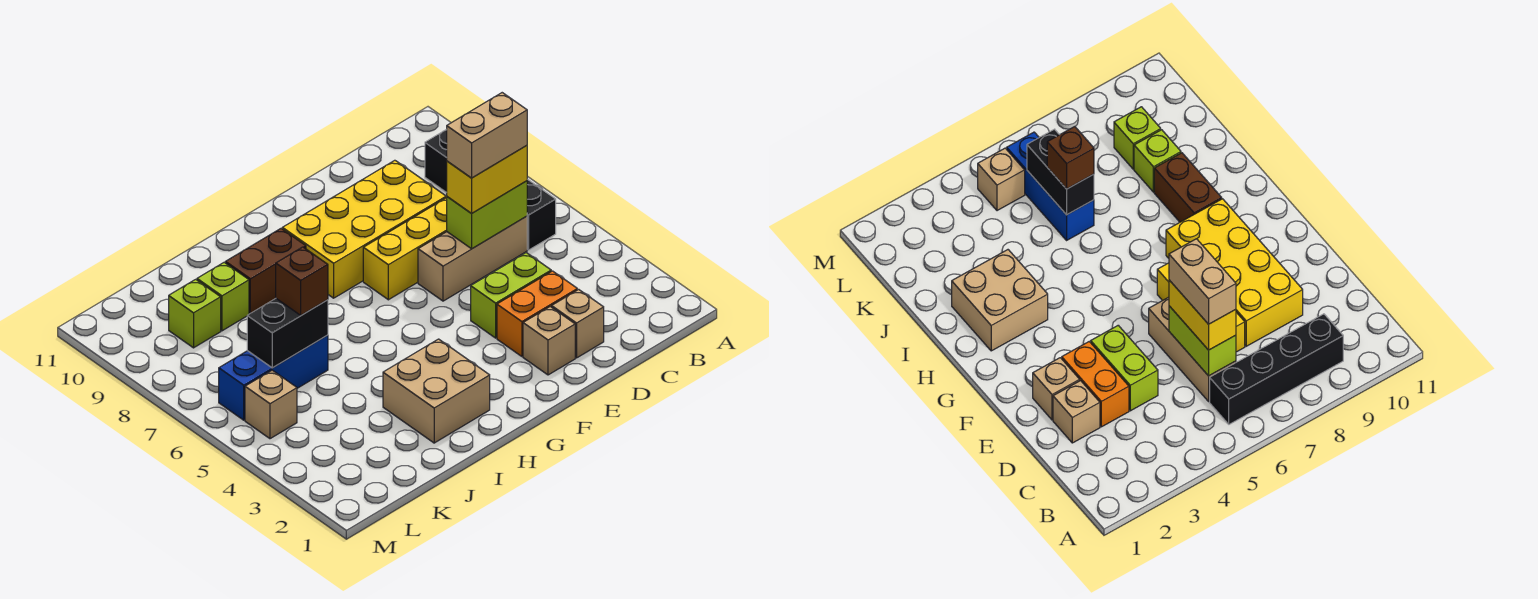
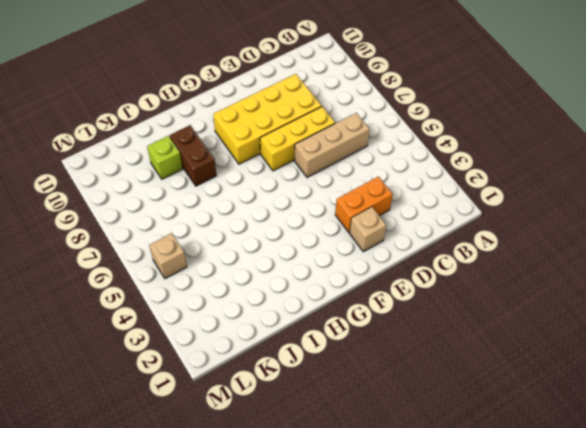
brown 1x2 brick [170,125,216,186] -> brown 1x2 brick turned to [225,228,306,313]
none -> black 1x4 brick [425,129,556,250]
none -> tan 1x1 brick [552,289,604,358]
none -> lime 1x2 brick [471,253,551,338]

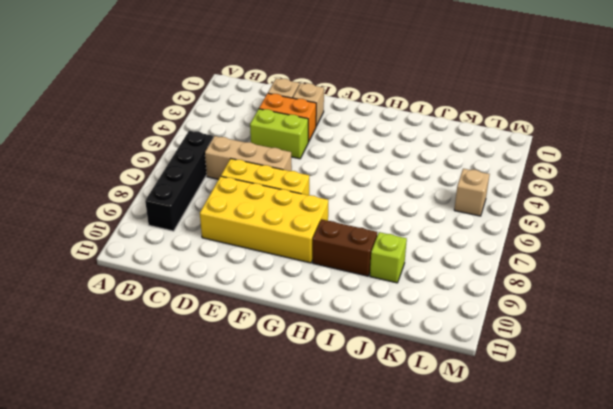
none -> tan 2x2 brick [383,339,490,443]
none -> blue 1x3 brick [219,335,328,420]
none -> lime 1x1 brick [169,279,221,348]

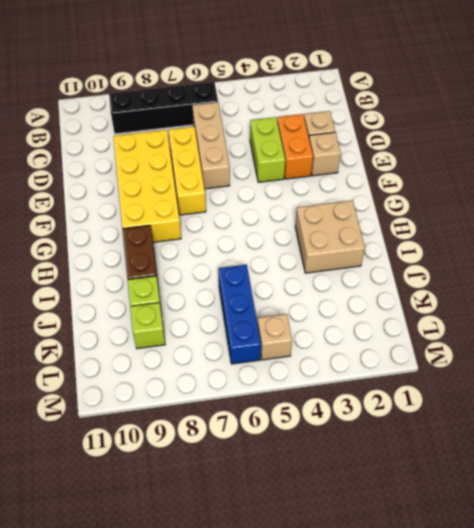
none -> lime 1x2 brick [446,181,527,249]
none -> black 1x2 brick [247,299,328,368]
none -> yellow 1x2 brick [447,146,527,214]

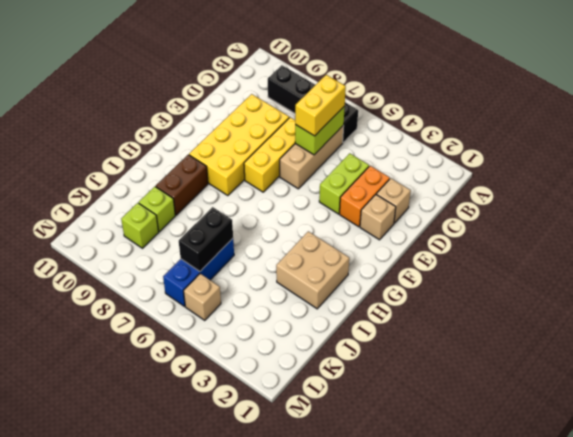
none -> brown 1x1 brick [276,247,328,315]
none -> tan 1x2 brick [447,93,527,178]

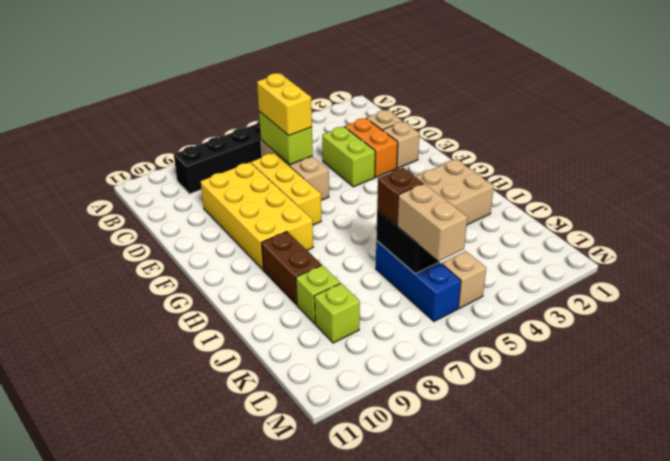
tan 1x2 brick [397,184,467,261] -> tan 1x2 brick moved to [447,93,527,178]

